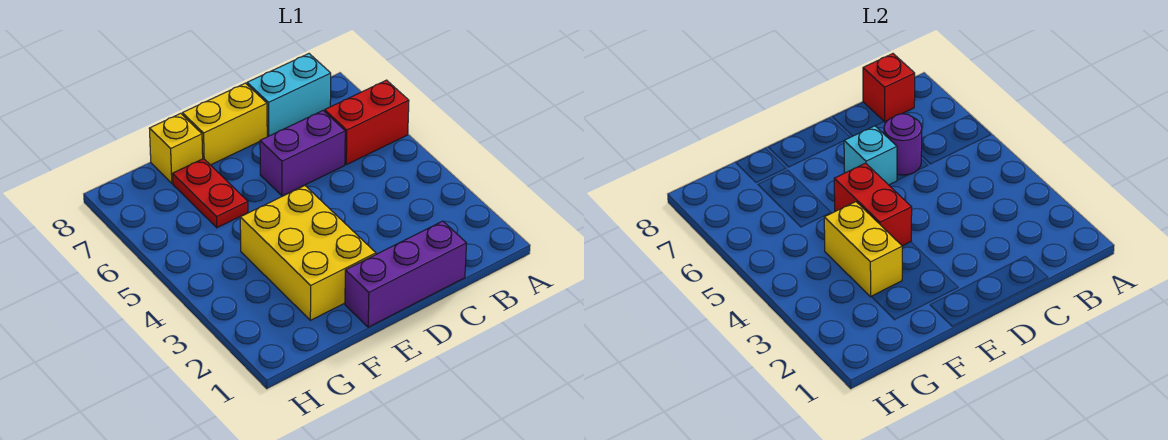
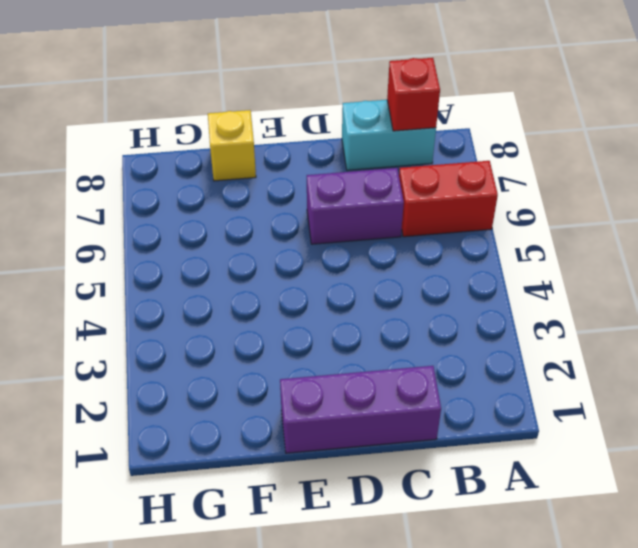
none -> yellow 1x2 brick [182,83,267,165]
none -> yellow 2x3 brick [240,185,376,320]
none -> red 1x2 plate [173,159,248,228]

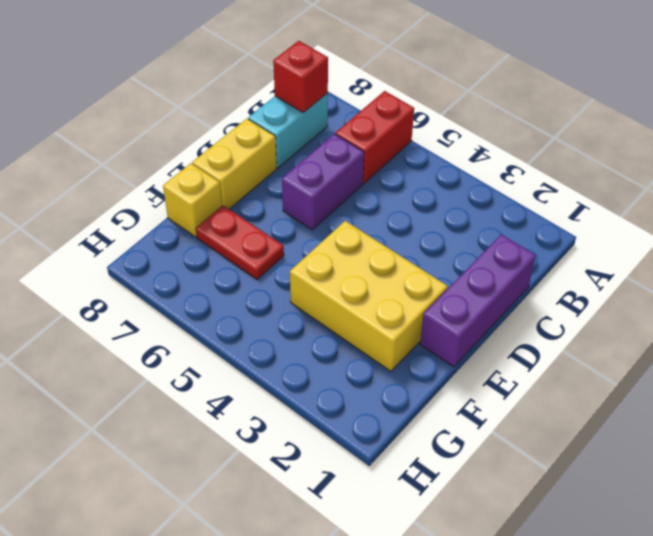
none -> purple 1x1 round brick [884,114,922,175]
none -> cyan 1x1 brick [844,126,897,185]
none -> red 1x2 brick [834,163,912,246]

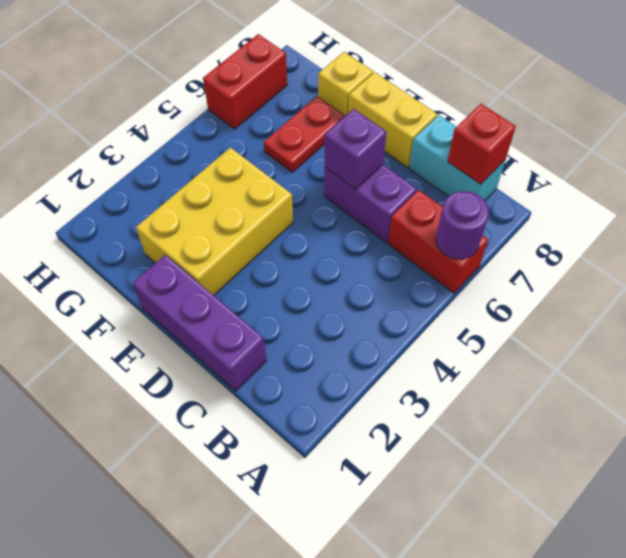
purple 1x1 round brick [436,191,489,259] -> purple 1x1 round brick moved to [884,114,922,175]
purple 1x1 brick [325,109,387,189] -> cyan 1x1 brick [844,126,897,185]
red 1x2 brick [203,34,287,129] -> red 1x2 brick moved to [834,163,912,246]
none -> yellow 1x2 brick [824,202,902,297]

